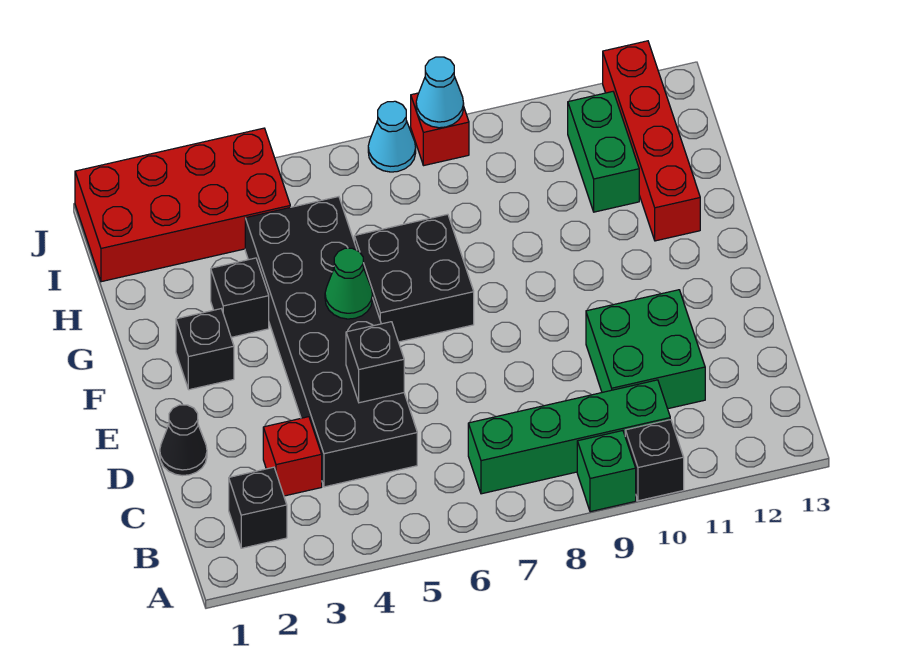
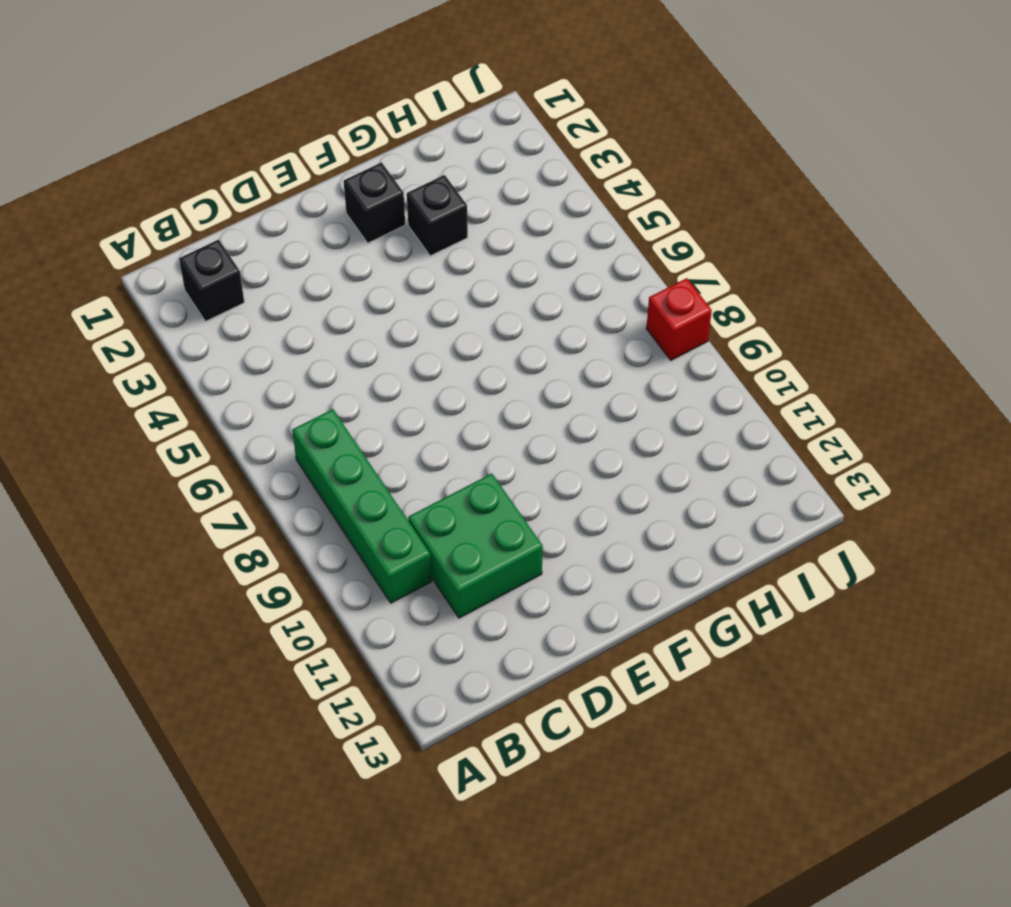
none -> green 1x1 brick [577,431,636,512]
none -> black 1x1 brick [625,420,684,501]
none -> red 1x1 brick [263,417,322,496]

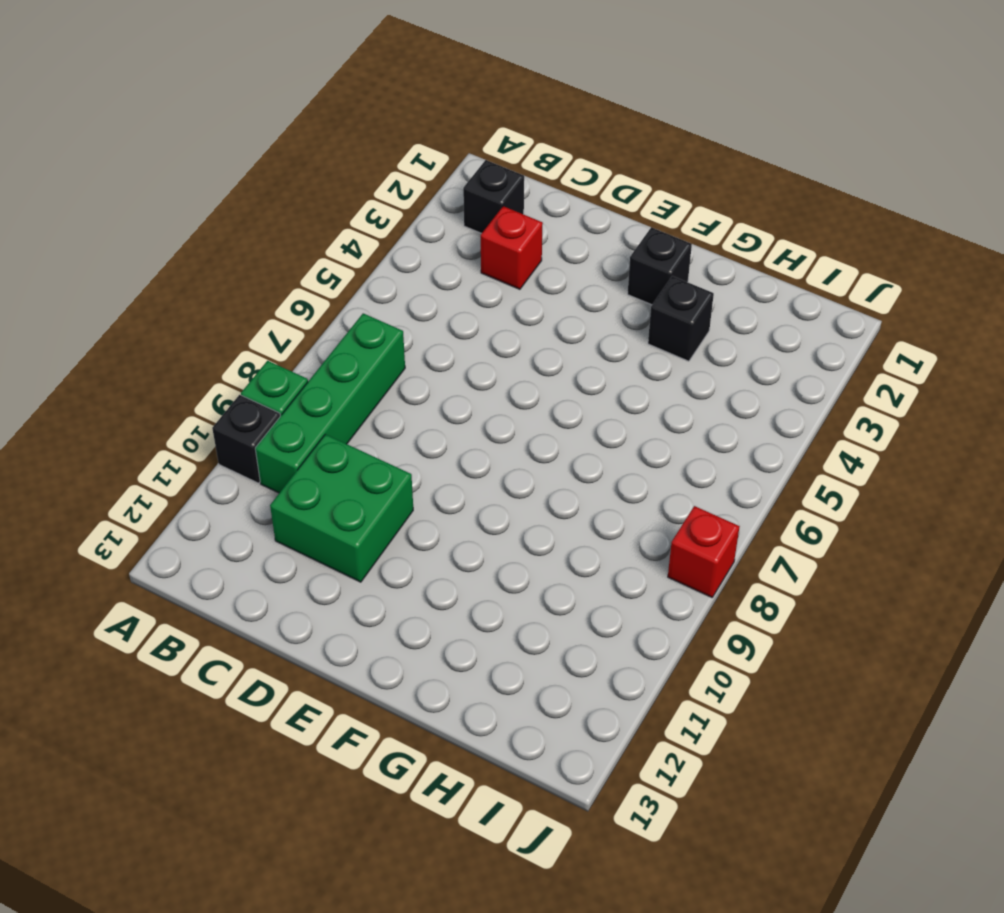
none -> black 2x6 brick [245,197,417,487]
none -> black 1x1 cone [160,405,207,476]
none -> black 2x2 brick [354,214,474,342]

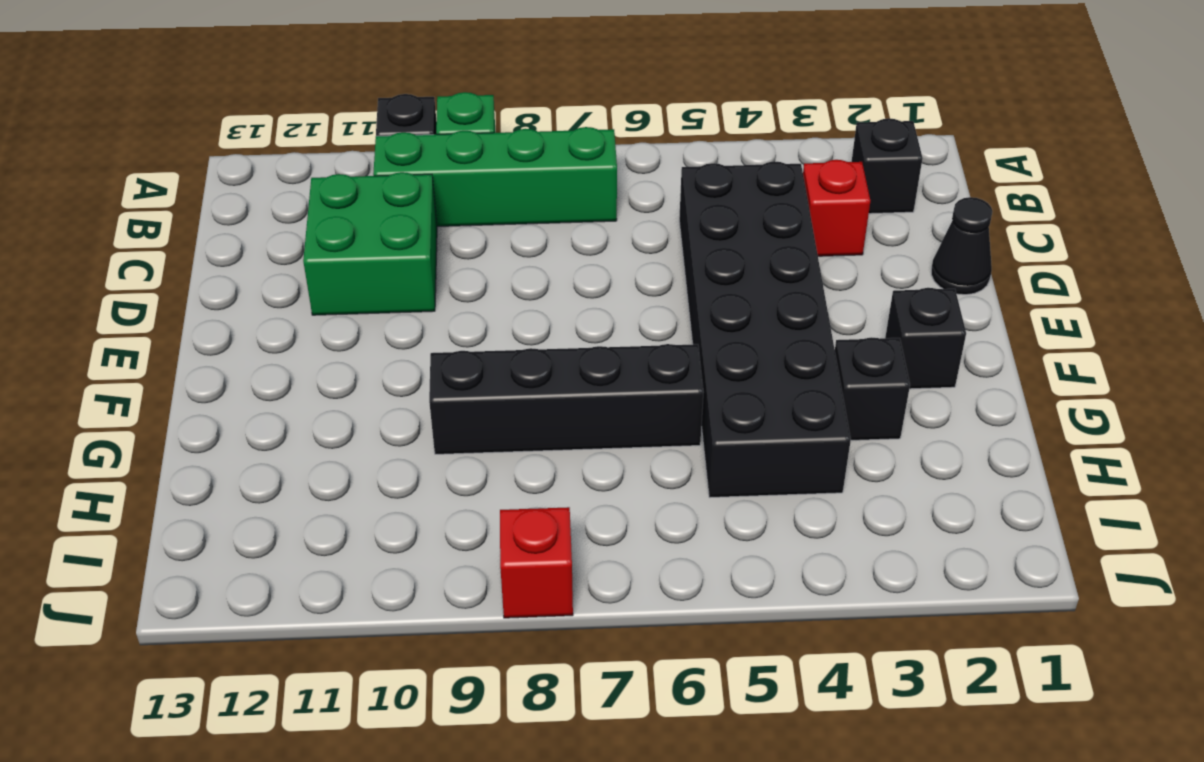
black 1x4 brick [429,344,704,454] -> black 2x2 brick [354,214,474,342]
none -> red 1x4 brick [603,41,700,241]
none -> green 1x2 brick [568,92,639,212]
none -> red 2x4 brick [75,128,290,282]

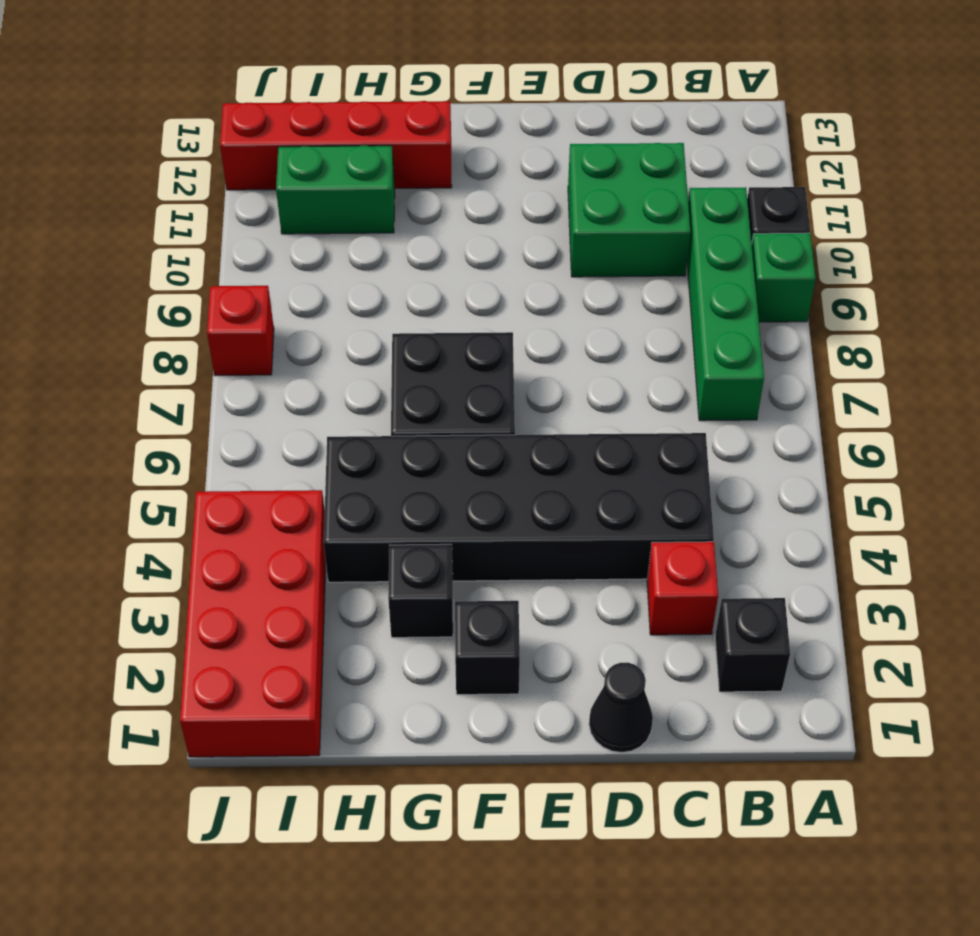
none -> cyan 1x1 cone [368,101,416,172]
none -> black 1x1 brick [346,322,404,403]
none -> green 1x1 cone [325,248,372,319]

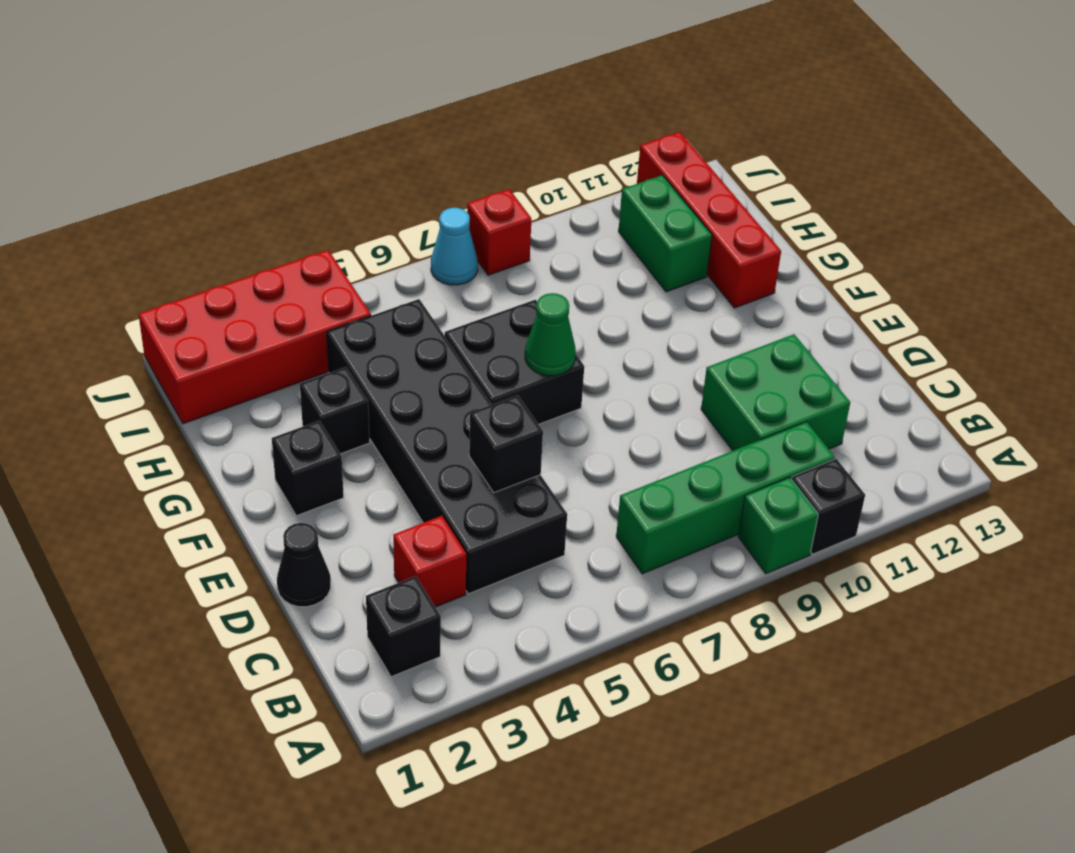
green 1x1 cone [525,293,576,376] -> green 1x1 cone moved to [325,248,372,319]
none -> cyan 1x1 cone [416,57,464,128]

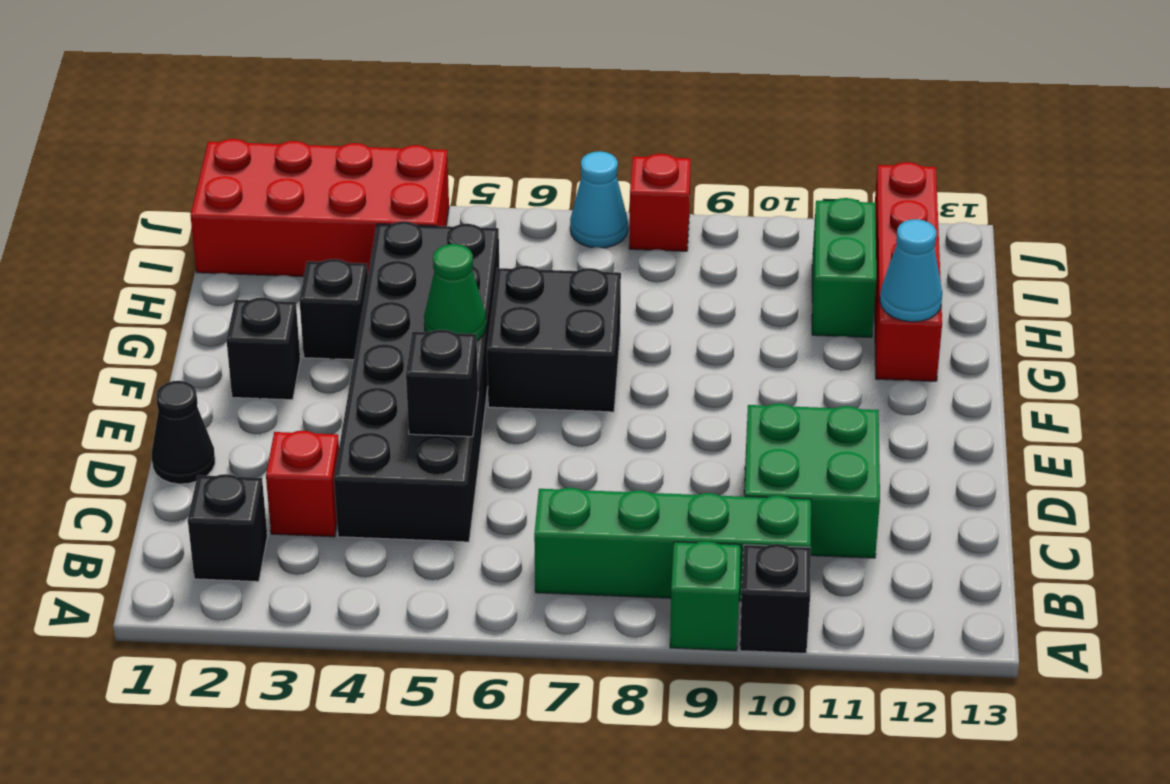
cyan 1x1 cone [880,219,942,322] -> cyan 1x1 cone moved to [416,57,464,128]

